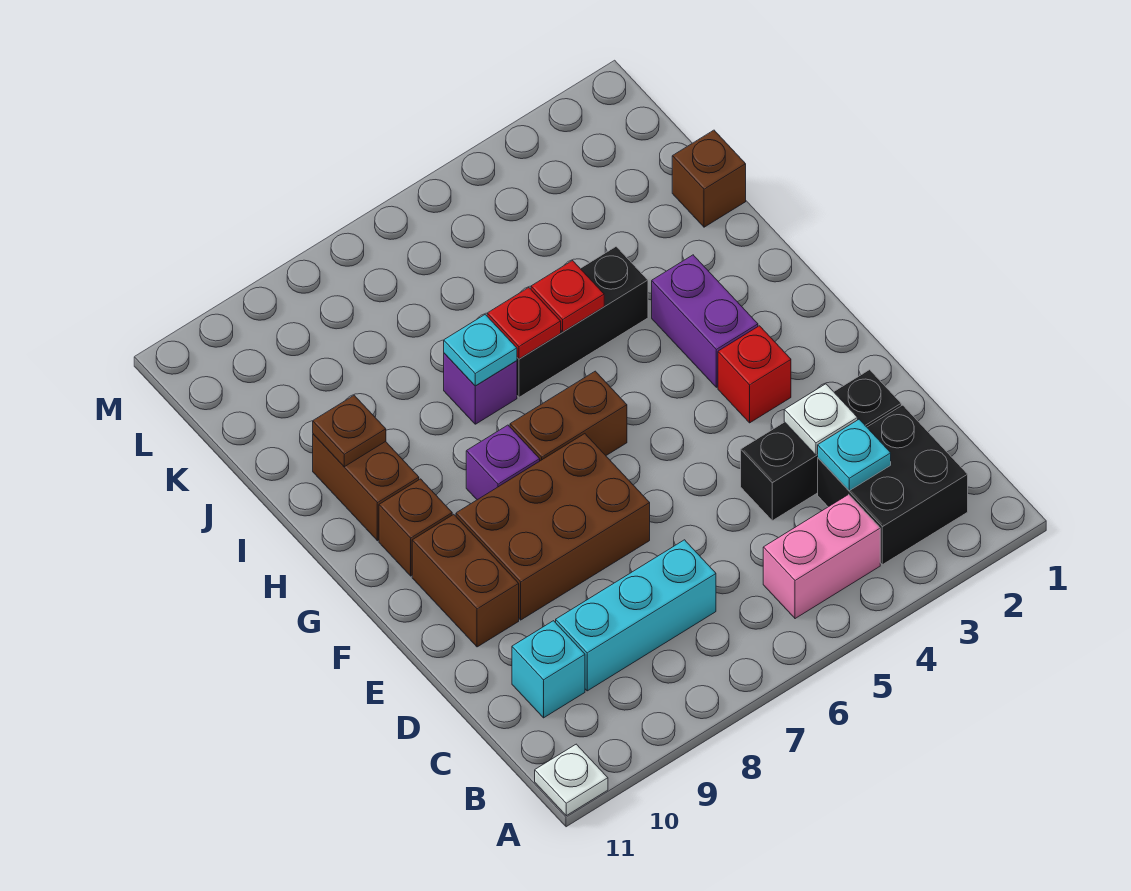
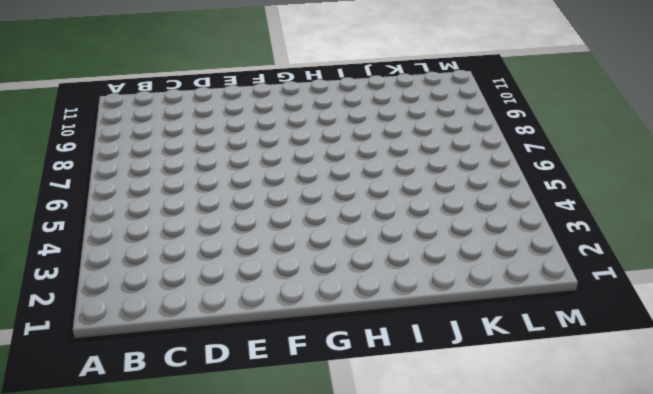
none -> white 1x1 plate [535,744,608,816]
none -> black 2x2 brick [818,405,968,565]
none -> pink 1x2 brick [763,494,880,619]

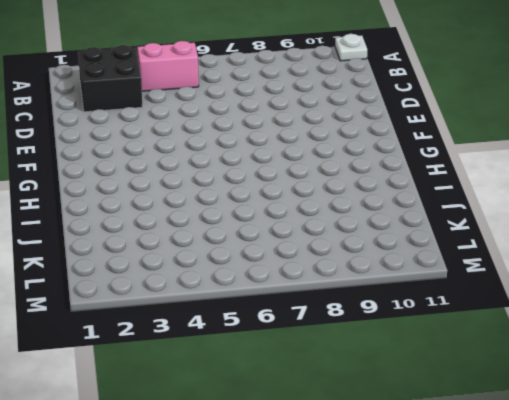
none -> cyan 1x3 brick [556,540,716,691]
none -> cyan 1x1 brick [512,621,585,718]
none -> black 1x3 brick [741,370,901,521]

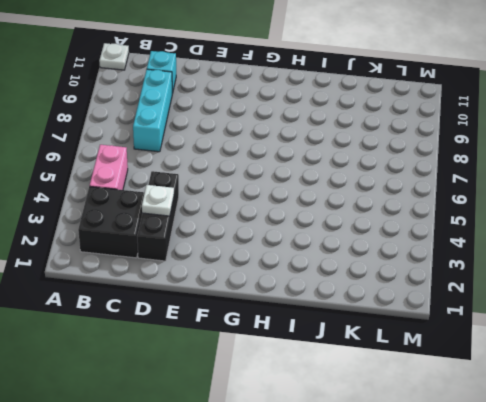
none -> brown 2x3 brick [456,434,650,620]
none -> brown 1x2 brick [412,514,519,647]
none -> red 1x1 brick [718,326,791,423]

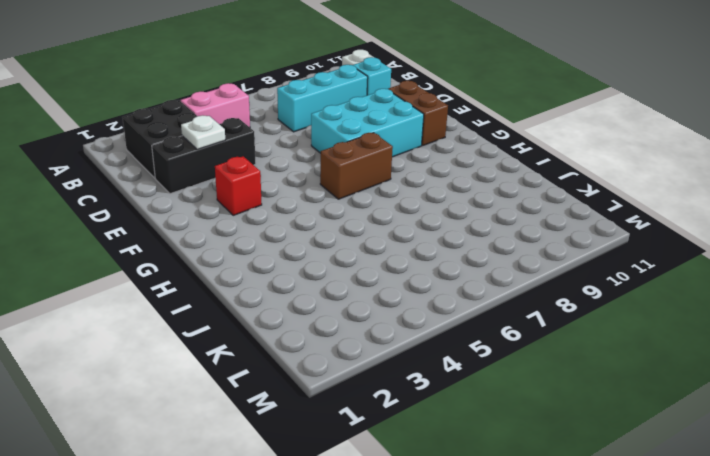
cyan 2x3 brick [311,89,424,157] -> brown 2x3 brick [456,434,650,620]
none -> purple 1x2 brick [652,255,758,387]
none -> purple 1x1 brick [466,425,540,500]
none -> brown 1x1 brick [379,479,452,576]

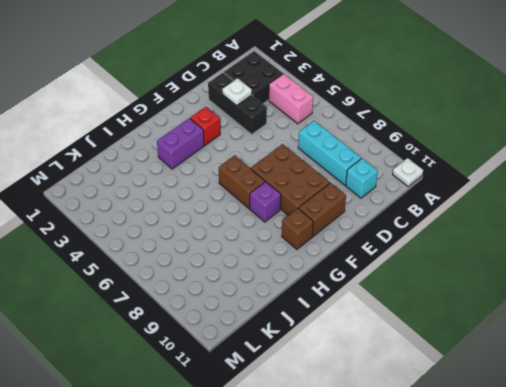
none -> brown 1x2 brick [313,434,419,541]
none -> black 1x3 brick [517,247,648,397]
none -> purple 1x1 brick [444,353,517,424]

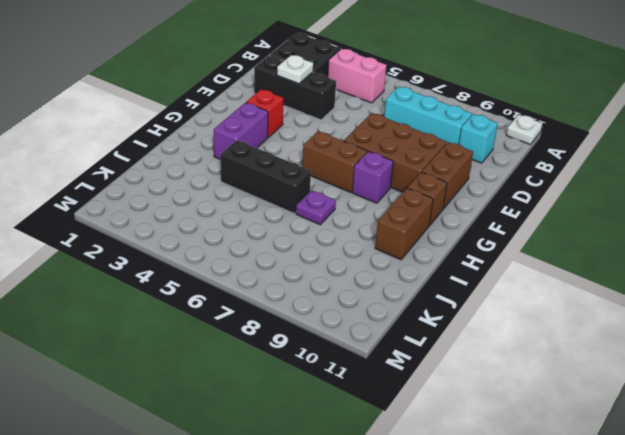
purple 1x1 plate [296,190,336,225] -> purple 1x1 brick [444,353,517,424]
none -> brown 1x1 brick [672,130,746,227]
none -> cyan 1x1 plate [818,419,891,491]
none -> red 1x1 plate [531,261,604,332]

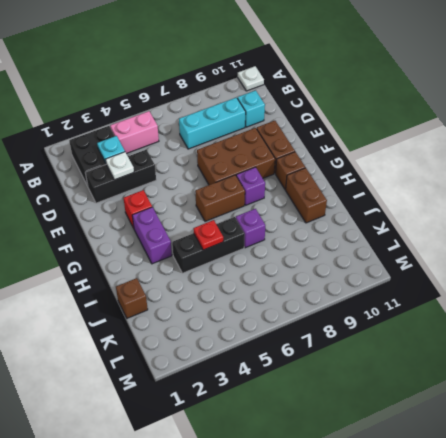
none -> red 1x1 plate [487,288,561,359]
none -> cyan 1x1 plate [444,315,517,386]
none -> brown 1x1 plate [313,395,386,467]

